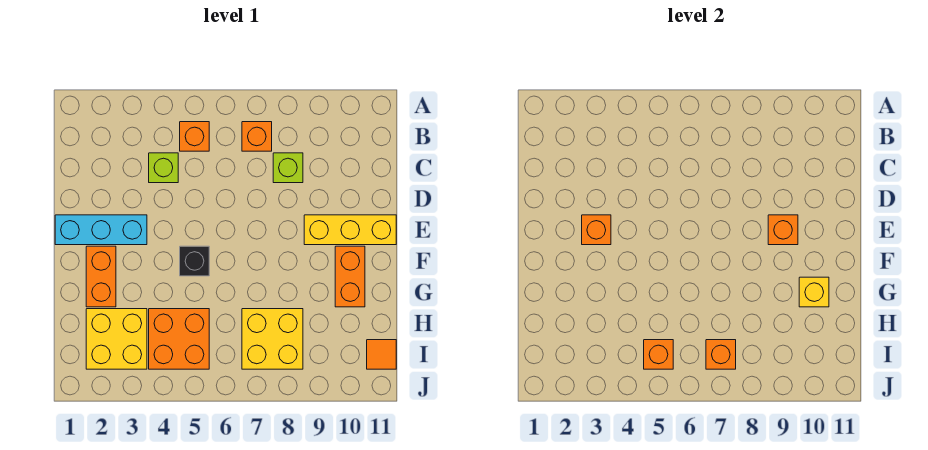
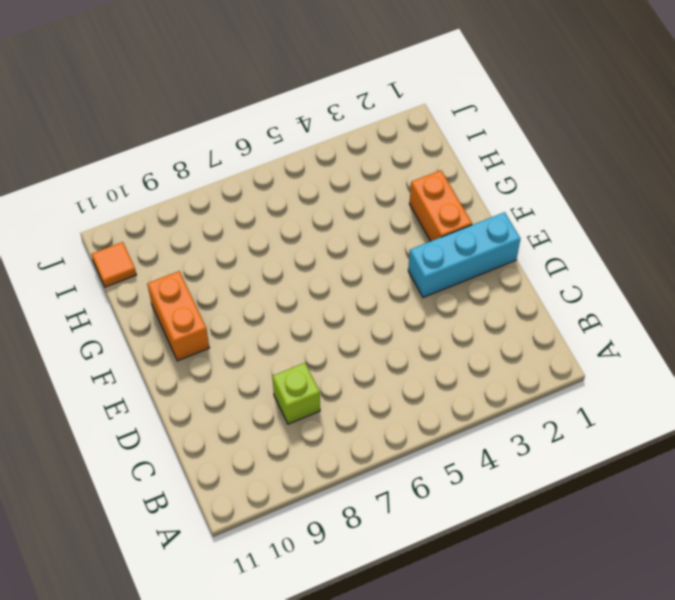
none -> orange 1x1 brick [180,122,209,151]
none -> orange 1x1 brick [242,122,272,151]
none -> lime 1x1 brick [149,153,178,183]

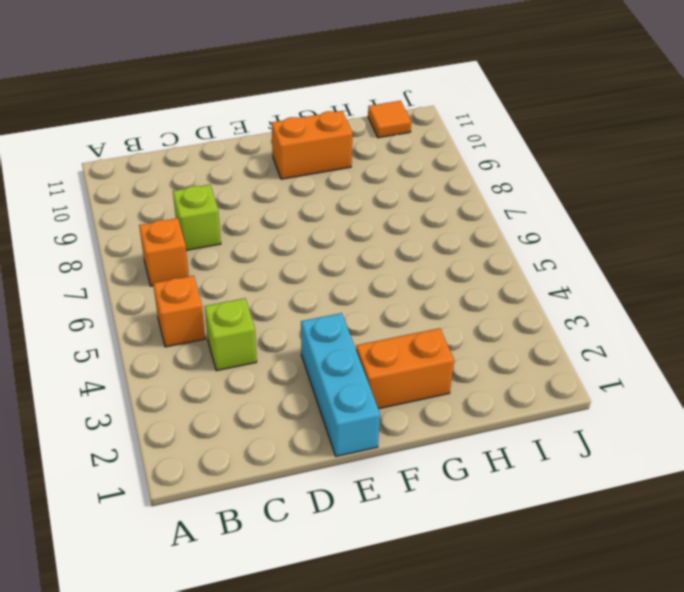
none -> yellow 1x3 brick [304,215,396,245]
none -> black 1x1 brick [180,246,209,276]
none -> yellow 2x2 brick [86,309,147,369]

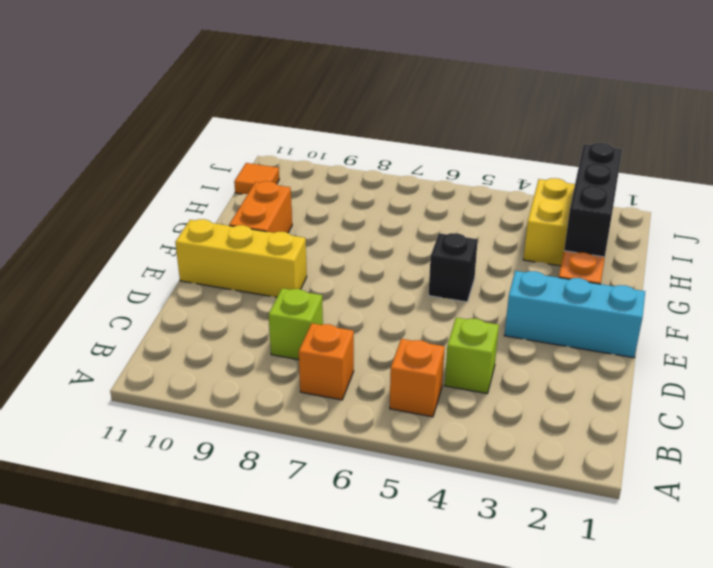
black 1x3 brick [564,143,622,257] -> none
none -> orange 2x2 brick [149,309,209,369]
none -> yellow 2x2 brick [242,309,303,369]
none -> orange 1x1 brick [582,215,611,245]

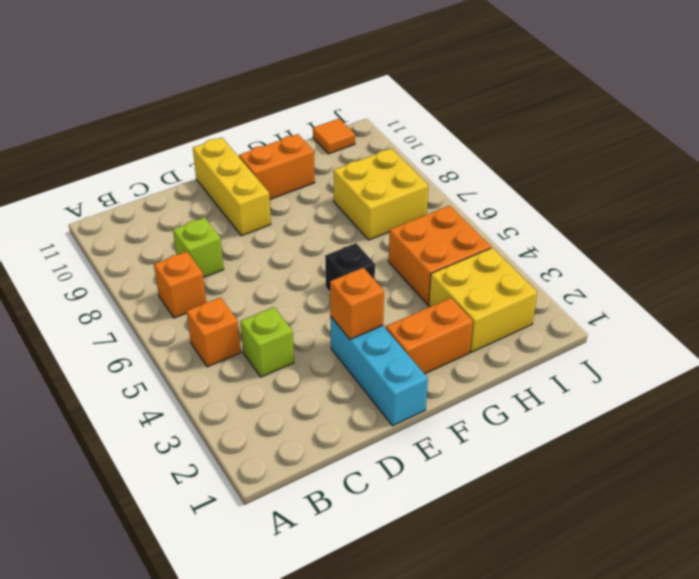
none -> orange 1x1 brick [768,215,798,245]
none -> yellow 1x1 brick [799,277,829,307]
none -> orange 1x1 brick [644,340,673,369]

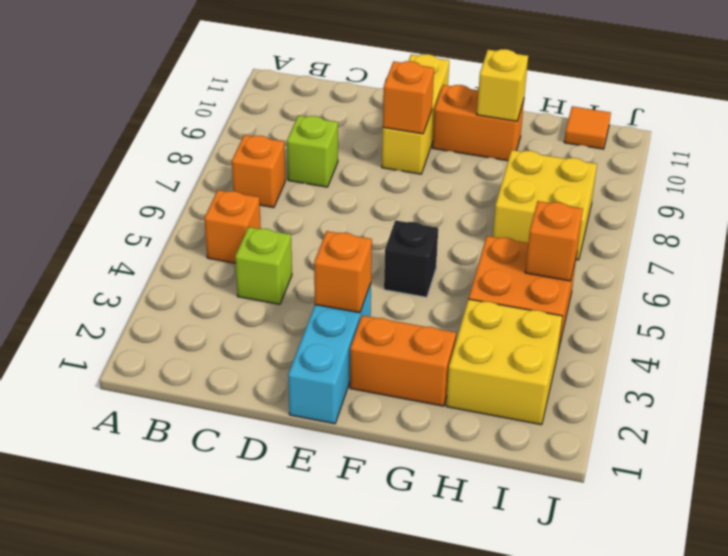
none -> orange 1x1 brick [706,340,736,369]

